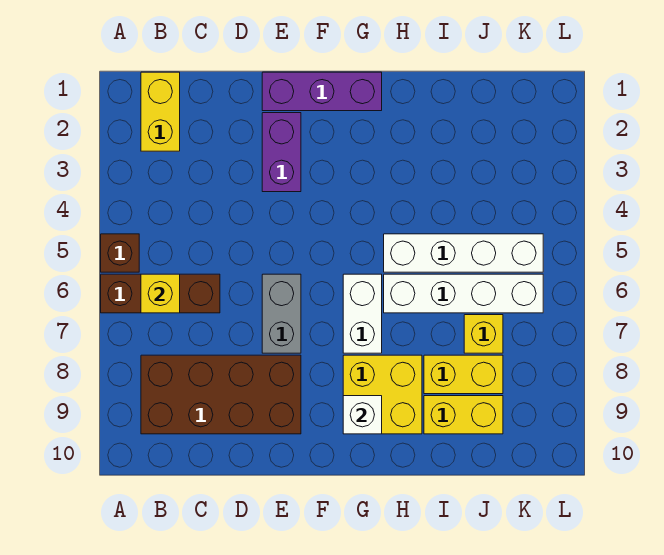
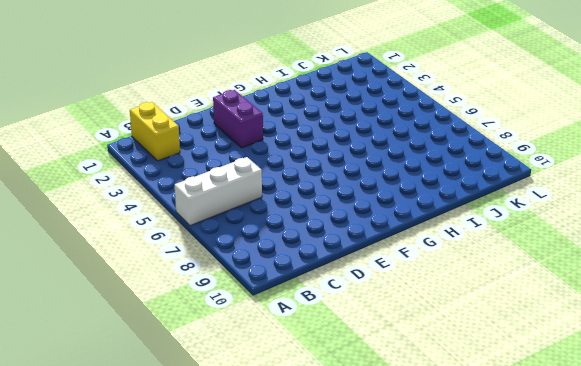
white 1x3 brick [175,157,262,226] -> brown 1x3 brick [101,274,220,313]
none -> brown 1x1 brick [101,234,139,272]
none -> brown 2x4 brick [141,355,301,434]
none -> purple 1x3 brick [262,72,382,111]

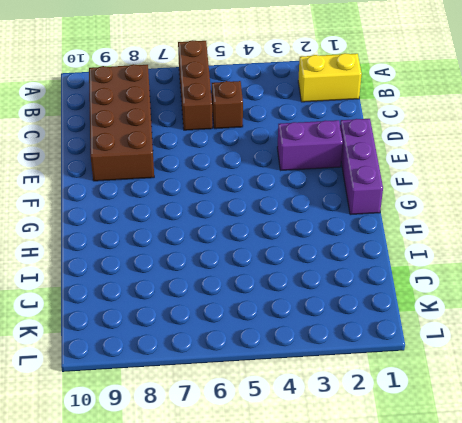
brown 1x1 brick [212,81,243,129] -> brown 1x1 brick moved to [101,234,139,272]
none -> grey 1x2 brick [262,274,301,353]
none -> white 1x2 brick [343,274,382,353]
none -> yellow 2x2 brick [343,355,422,434]

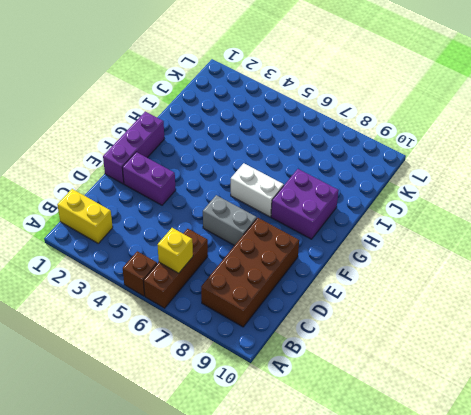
purple 2x2 brick [271,169,339,239] -> yellow 2x2 brick [343,355,422,434]
none -> white 1x4 brick [384,234,543,272]
none -> white 1x4 brick [384,274,543,313]
none -> yellow 1x2 brick [424,355,503,394]

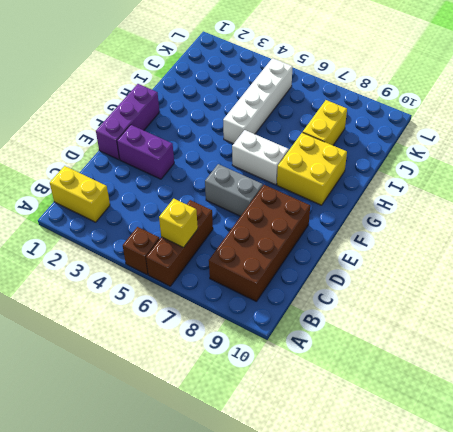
none -> white 1x4 brick [384,274,543,313]
none -> yellow 1x2 brick [424,396,503,434]
none -> yellow 1x1 brick [464,315,503,353]

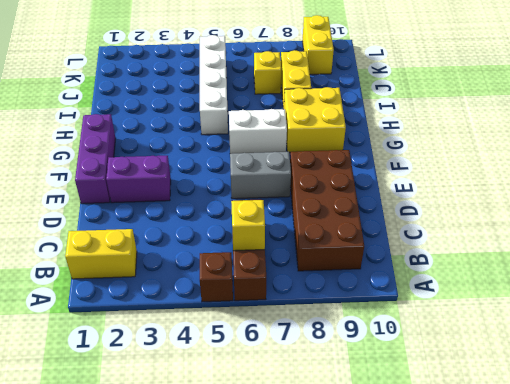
yellow 1x2 brick [302,15,334,74] -> yellow 1x2 brick moved to [424,396,503,434]
none -> white 1x4 brick [384,274,543,313]
none -> white 1x1 brick [343,396,382,434]

